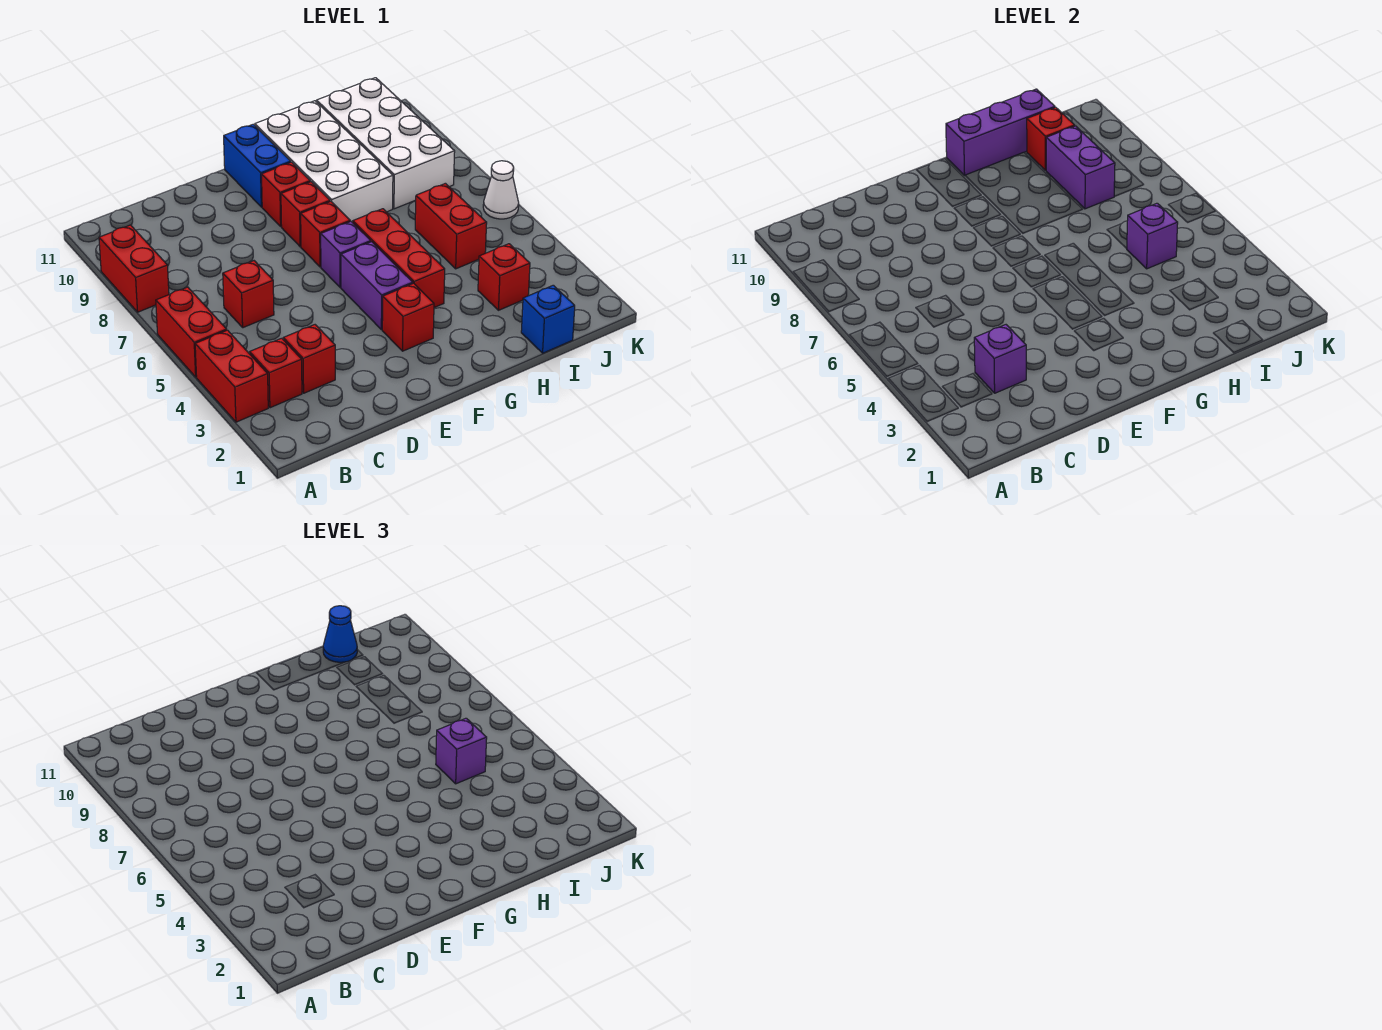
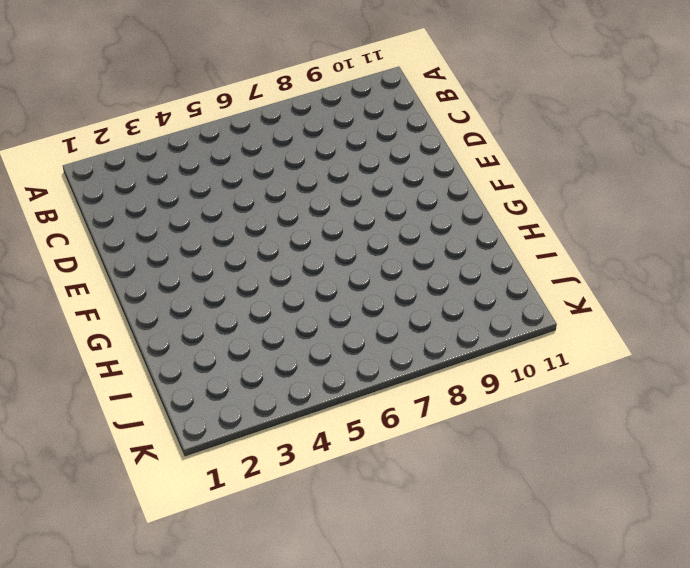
none -> red 1x2 brick [195,330,268,422]
none -> red 1x2 brick [156,287,227,377]
none -> red 1x2 brick [99,225,169,312]

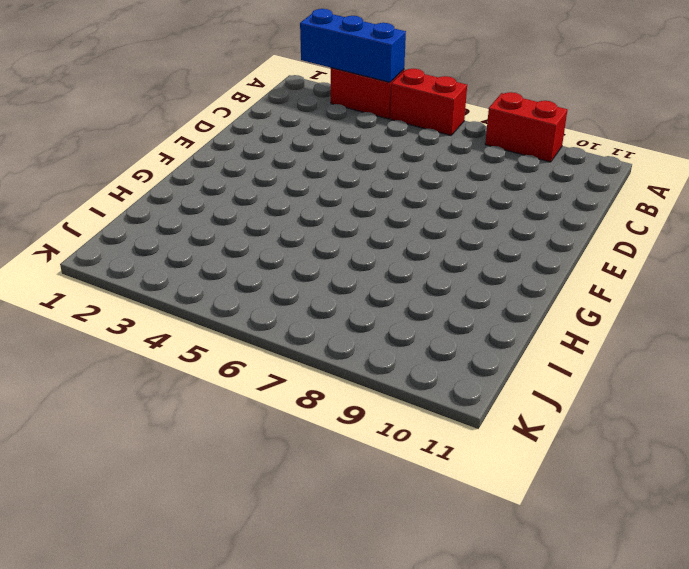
blue 1x3 brick [300,9,406,82] -> none
none -> red 1x1 brick [250,338,302,408]
none -> red 1x1 brick [283,325,335,393]
none -> red 1x1 brick [223,261,274,328]

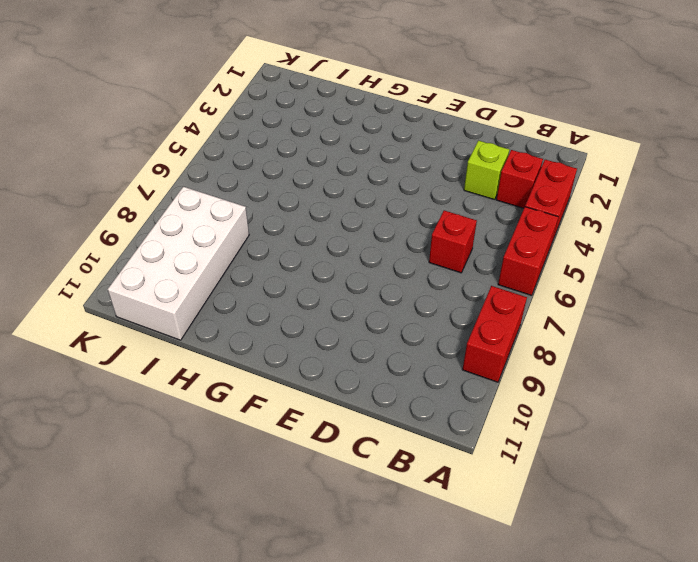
lime 1x1 brick [464,141,509,200] -> red 1x1 brick [283,325,335,393]
none -> red 1x1 brick [382,283,434,351]
none -> purple 1x2 brick [341,242,413,330]
none -> purple 1x1 brick [321,221,371,288]

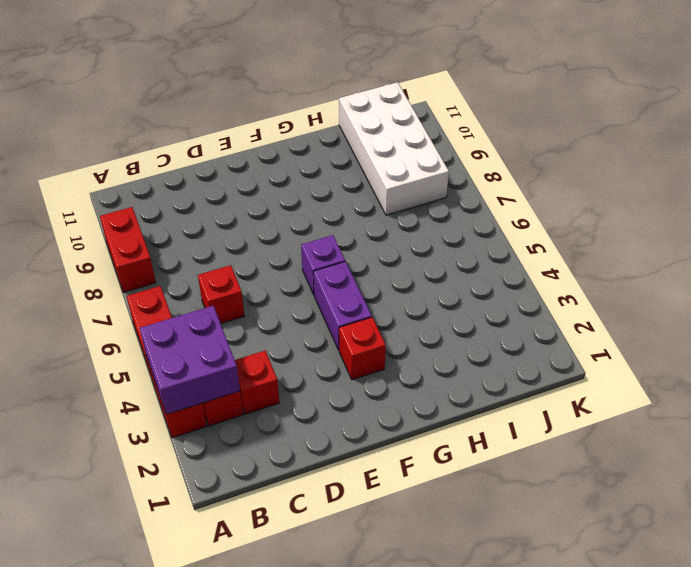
purple 2x2 brick [140,306,240,414] -> none
none -> red 1x1 brick [301,202,350,267]
none -> red 1x1 brick [281,182,330,247]
none -> red 1x1 brick [262,162,310,227]

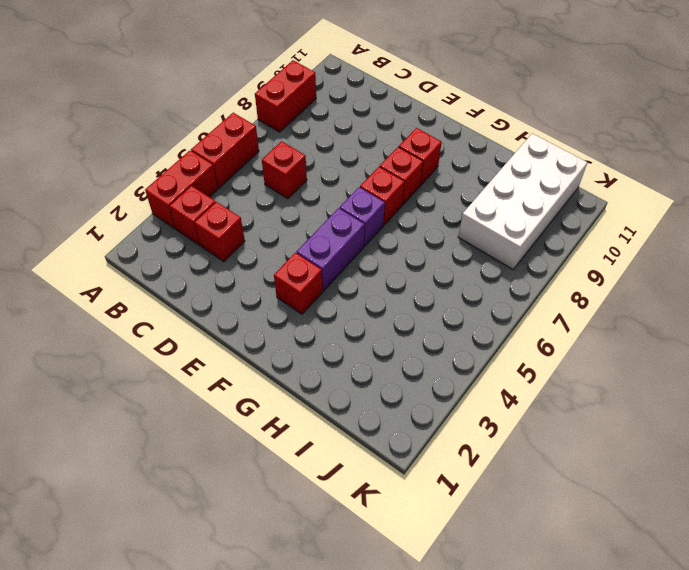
none -> blue 1x2 brick [224,124,291,207]
none -> red 1x3 brick [353,209,445,307]
none -> white 2x4 brick [255,101,393,223]

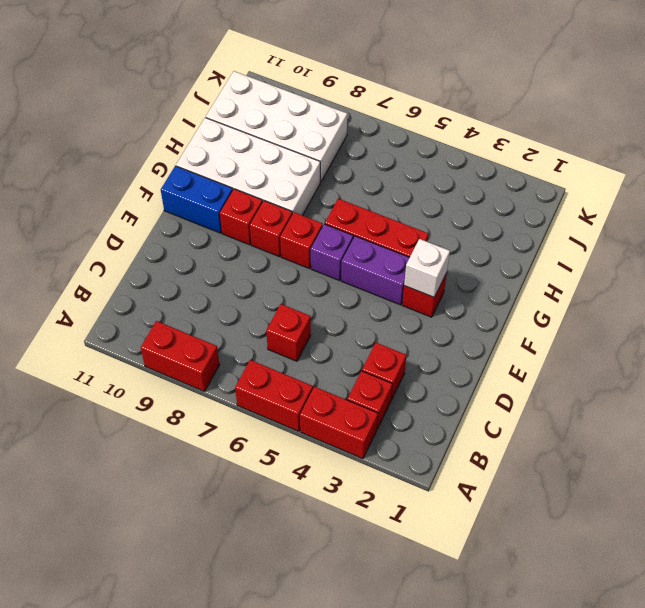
white 1x1 brick [404,239,450,297] -> none
none -> blue 1x1 brick [521,285,575,353]
none -> red 1x1 brick [478,244,530,310]
none -> red 1x2 brick [415,183,487,269]

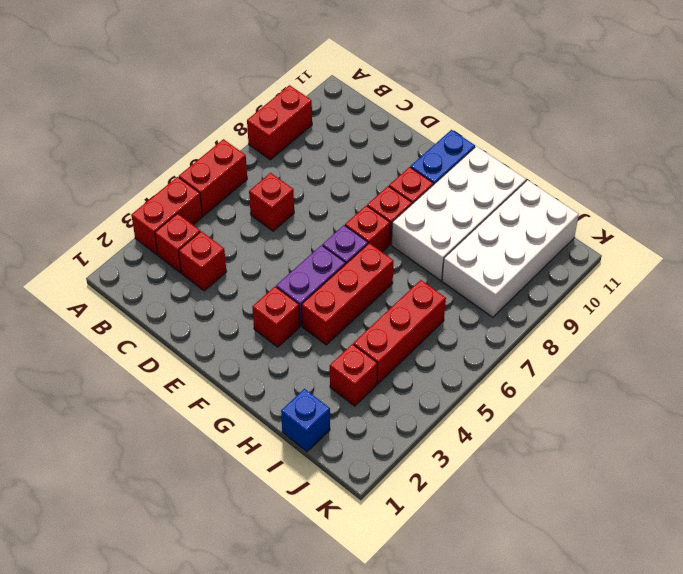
red 1x3 brick [353,280,446,384] -> red 1x2 brick [415,183,487,269]
none -> white 1x1 cone [483,161,519,219]
none -> purple 1x1 brick [974,325,1026,393]
none -> purple 1x3 brick [946,89,1055,175]

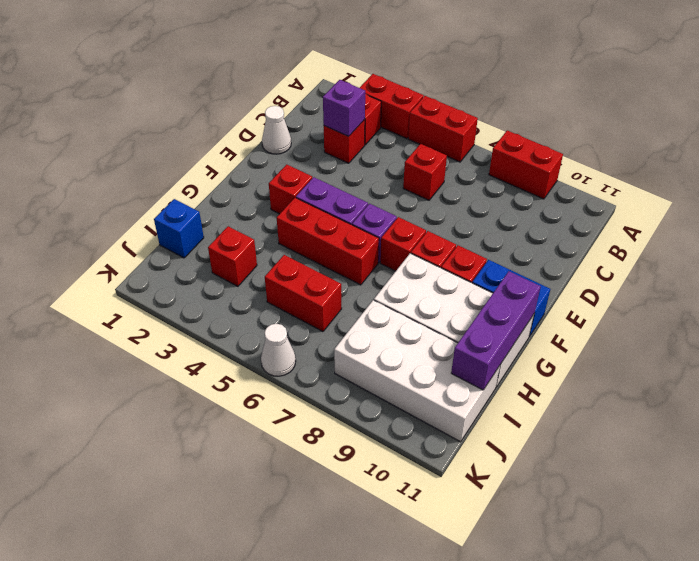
white 1x1 cone [262,106,291,154] -> none
none -> purple 1x1 brick [1127,203,1178,269]
none -> purple 1x2 brick [1046,126,1115,209]
none -> red 1x1 brick [1027,107,1075,170]

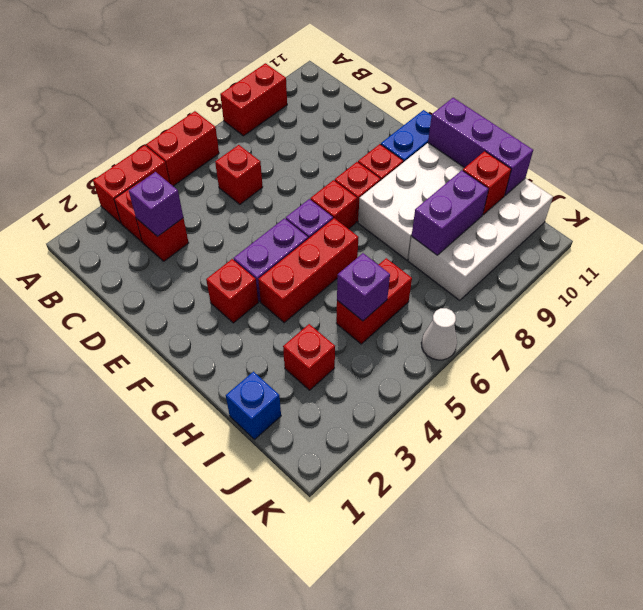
none -> purple 1x1 brick [436,718,487,784]
none -> blue 1x1 cone [323,606,357,662]

